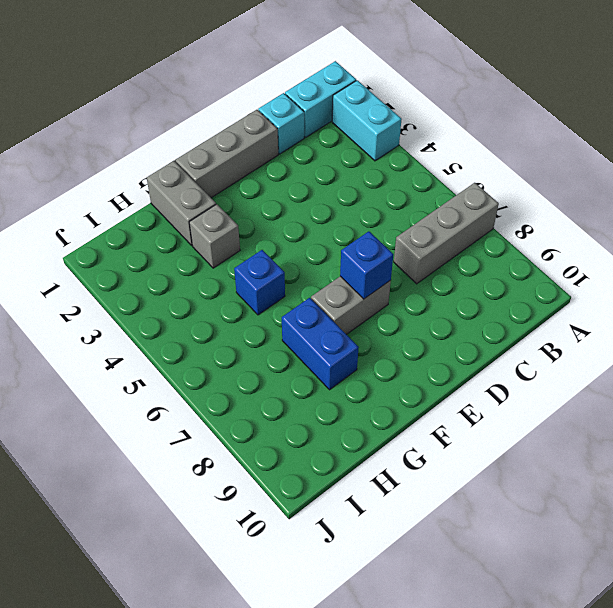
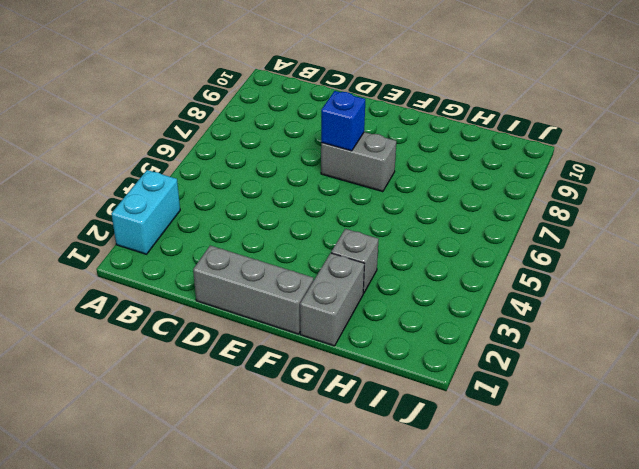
none -> cyan 1x2 brick [285,61,356,137]
none -> grey 1x3 brick [394,183,499,284]

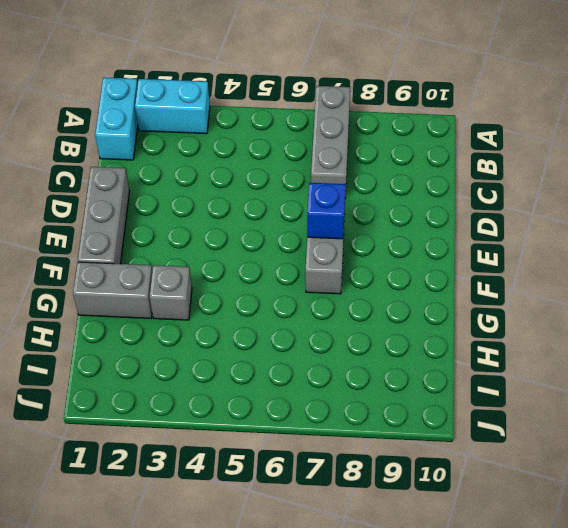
none -> cyan 1x1 brick [258,93,304,154]
none -> blue 1x1 brick [234,250,285,315]

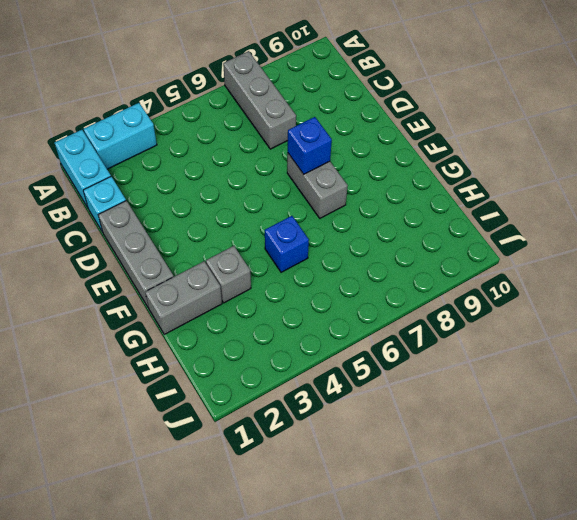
none -> blue 1x2 brick [282,298,359,390]

